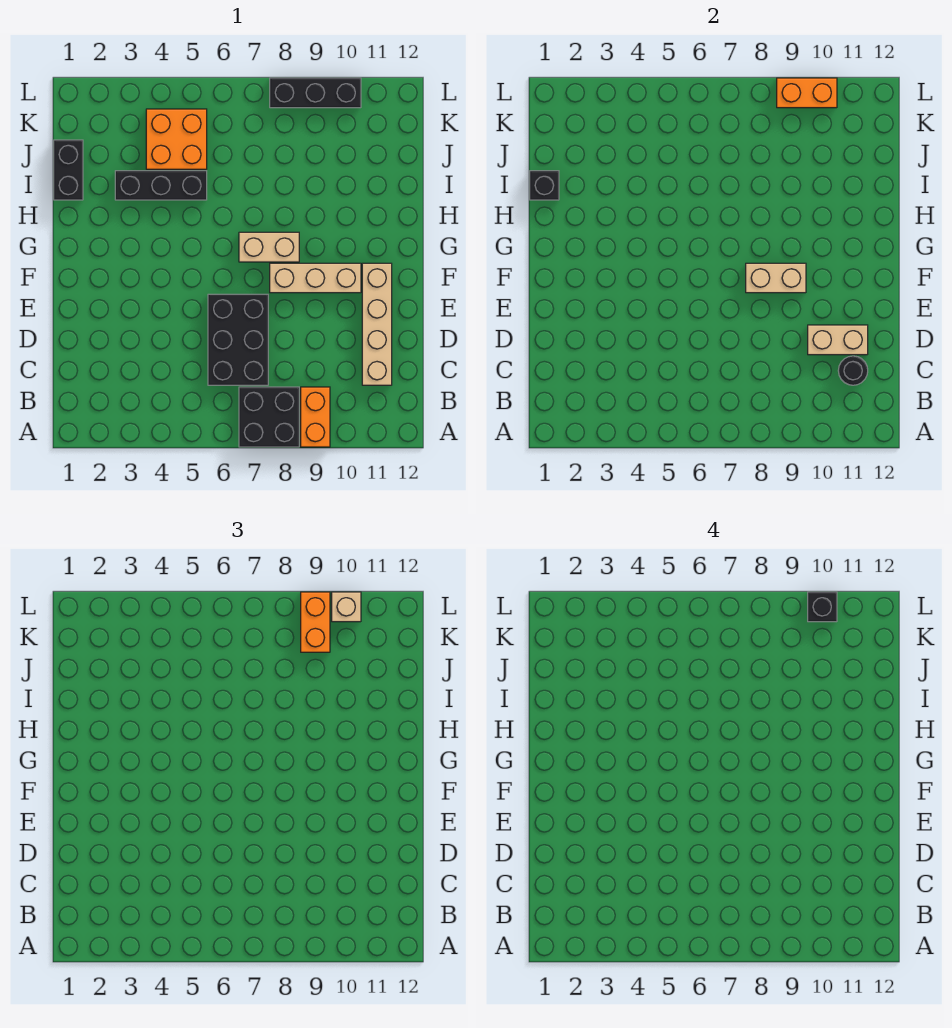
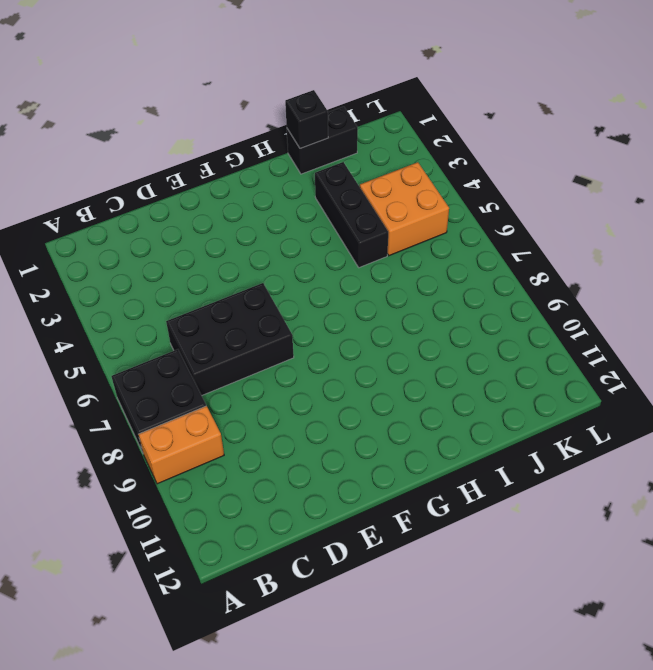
none -> tan 1x4 brick [362,263,392,385]
none -> tan 1x3 brick [270,263,361,293]
none -> tan 1x2 brick [239,232,299,262]

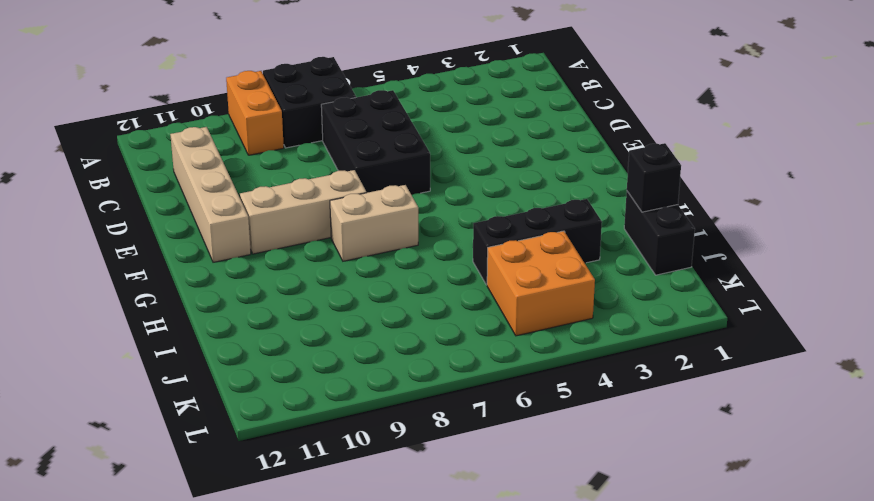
none -> black 1x3 brick [270,78,361,108]
none -> black 1x1 round brick [838,356,868,385]
none -> tan 1x2 brick [808,325,868,355]

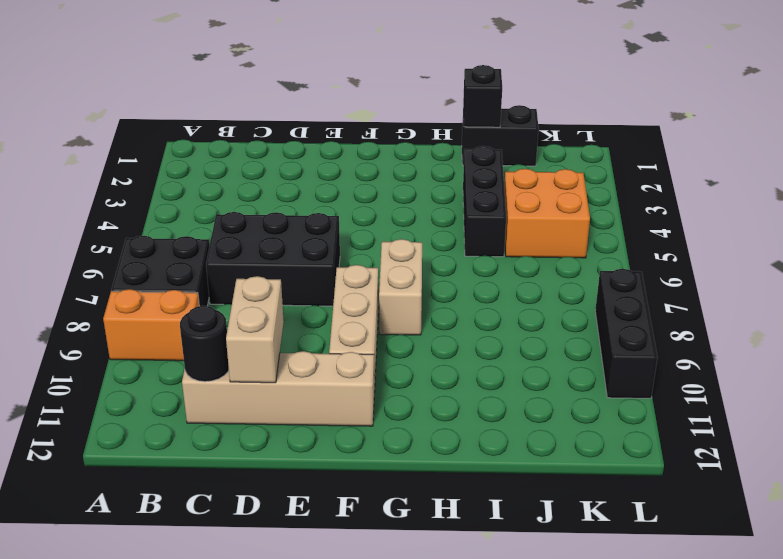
none -> tan 1x2 brick [746,263,806,293]
none -> orange 1x2 brick [777,78,837,108]
none -> orange 1x2 brick [301,592,330,652]

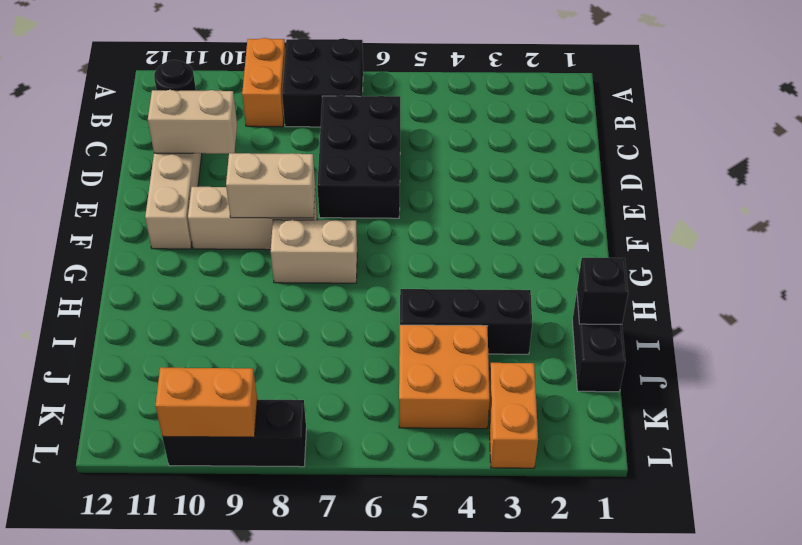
orange 1x2 brick [489,363,538,468] -> orange 1x2 brick moved to [301,592,330,652]
none -> tan 1x1 brick [332,592,361,622]
none -> black 1x1 brick [808,592,837,622]

